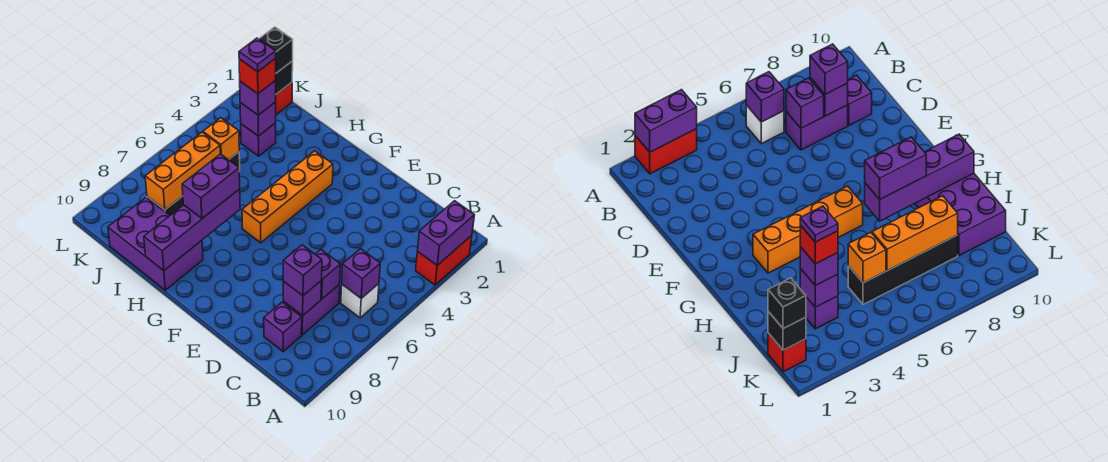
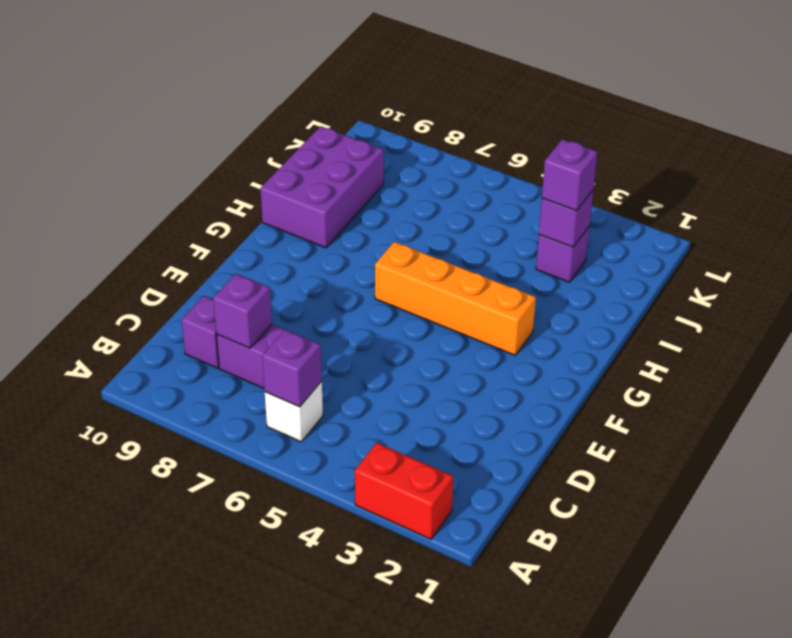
none -> black 1x4 brick [848,235,958,304]
none -> red 1x1 brick [276,83,292,115]
none -> purple 1x2 brick [417,201,474,265]

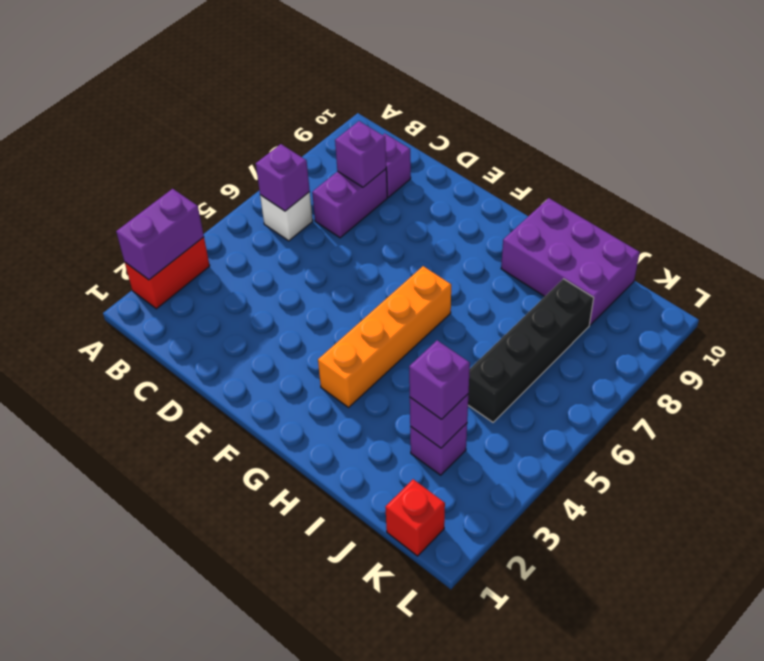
none -> purple 1x1 brick [315,250,341,299]
none -> purple 1x4 brick [144,189,240,271]
none -> orange 1x1 brick [203,118,239,160]

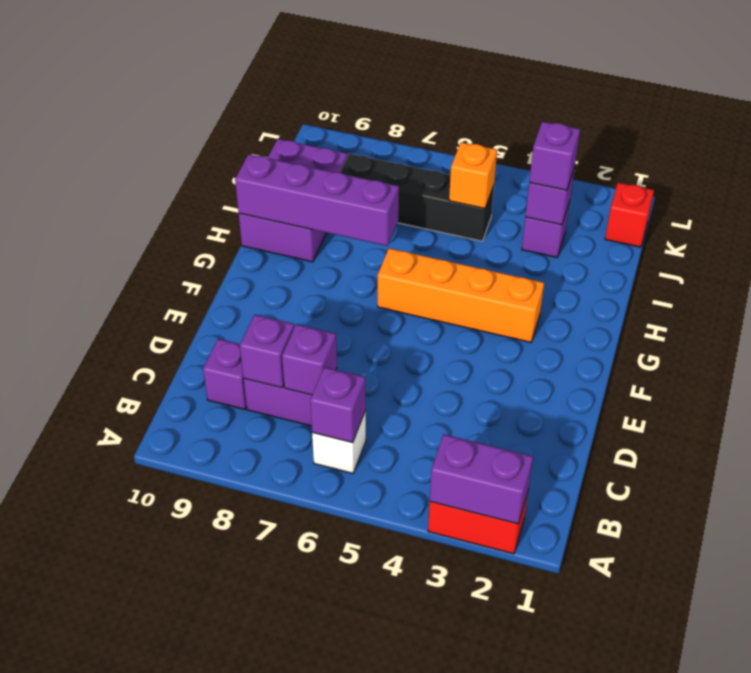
none -> orange 1x3 brick [145,132,220,210]
none -> black 1x1 brick [275,61,293,94]
none -> purple 1x1 brick [283,245,322,296]

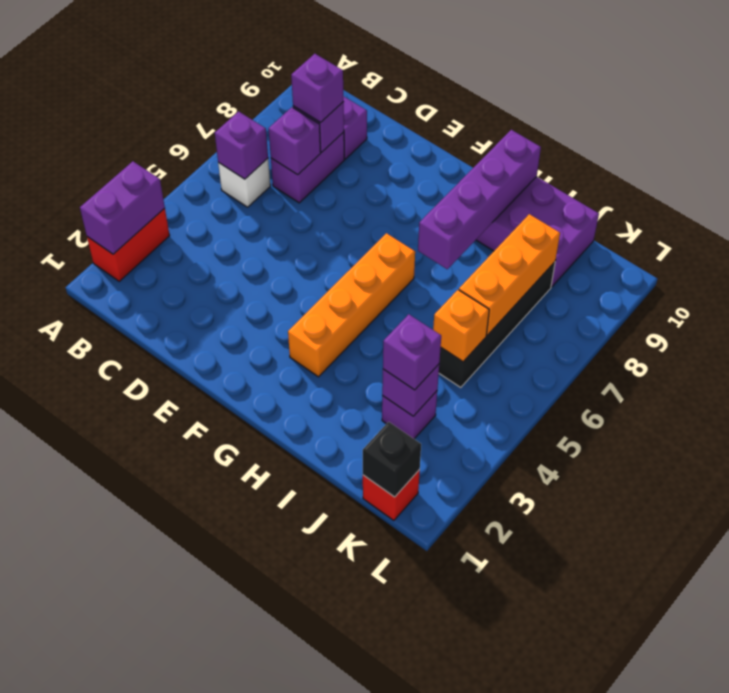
none -> purple 1x2 brick [182,154,240,218]
none -> black 1x1 brick [259,27,293,73]
none -> red 1x1 brick [239,58,276,94]

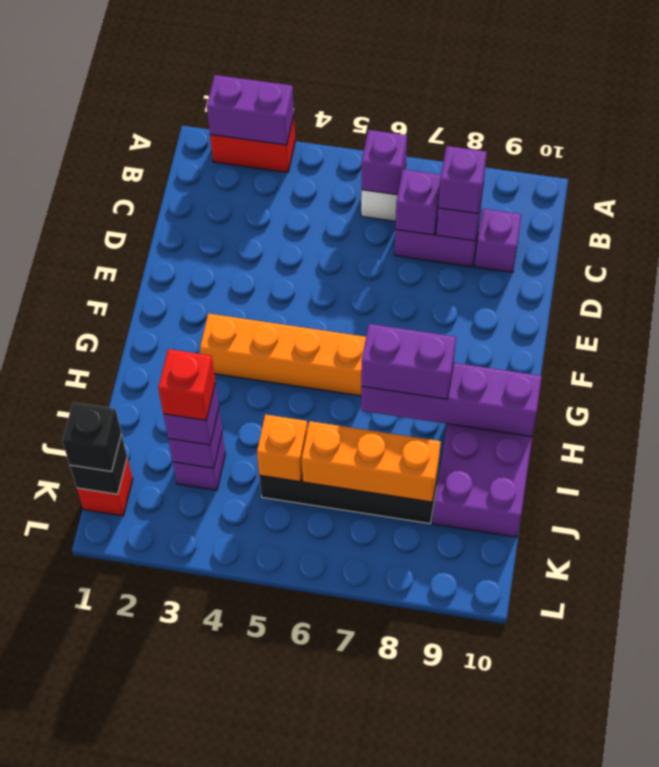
none -> purple 1x1 plate [239,38,276,72]

